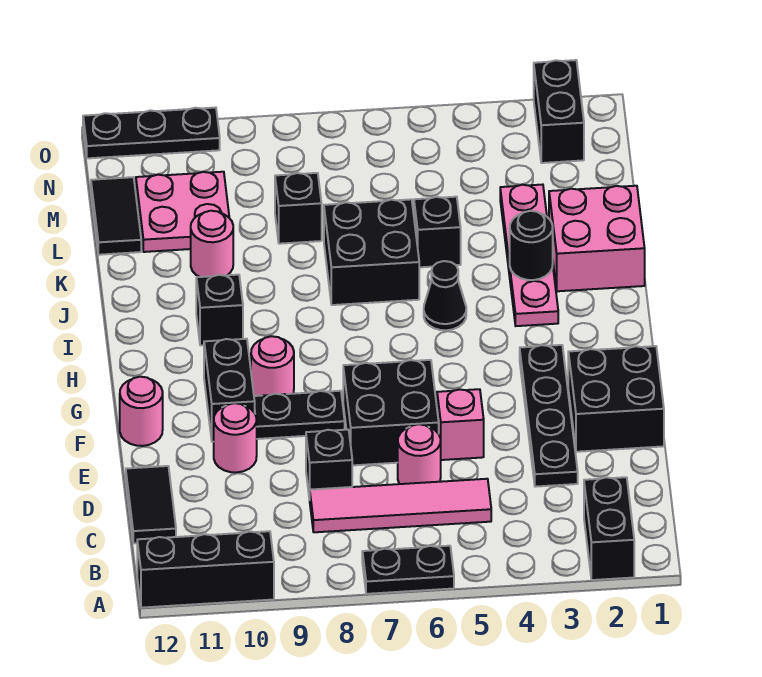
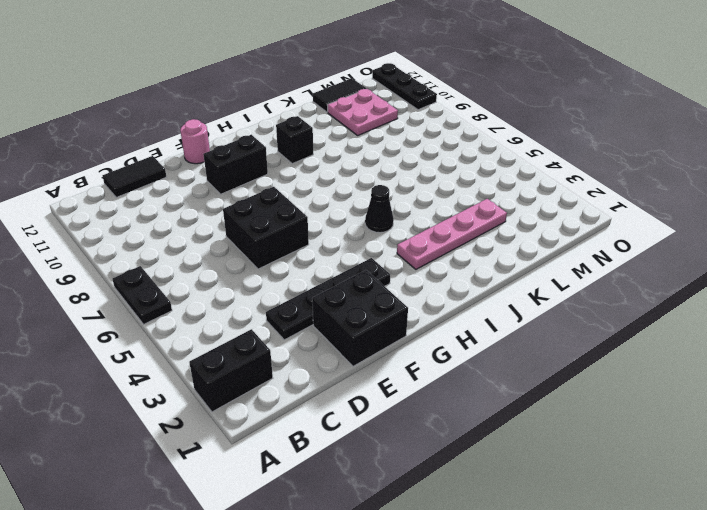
none -> black 1x3 brick [137,531,274,608]
none -> pink 1x4 tile [310,479,491,532]
none -> pink 1x1 round brick [398,424,441,484]

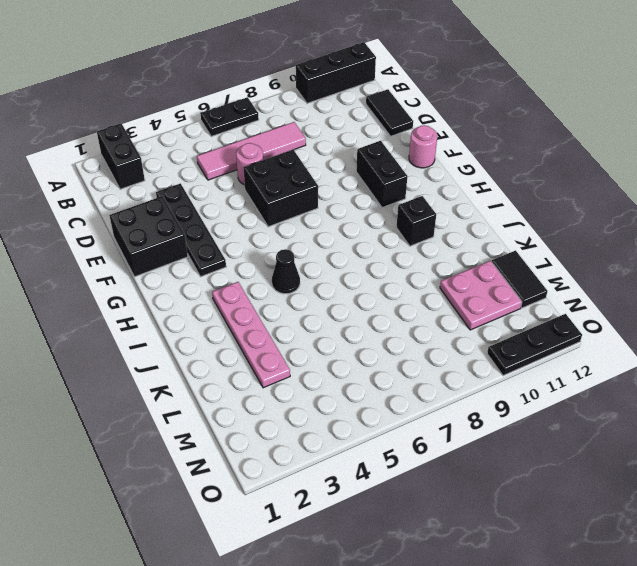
none -> black 1x1 brick [306,430,352,500]
none -> pink 1x1 brick [437,389,484,460]
none -> pink 1x1 round brick [214,403,257,472]

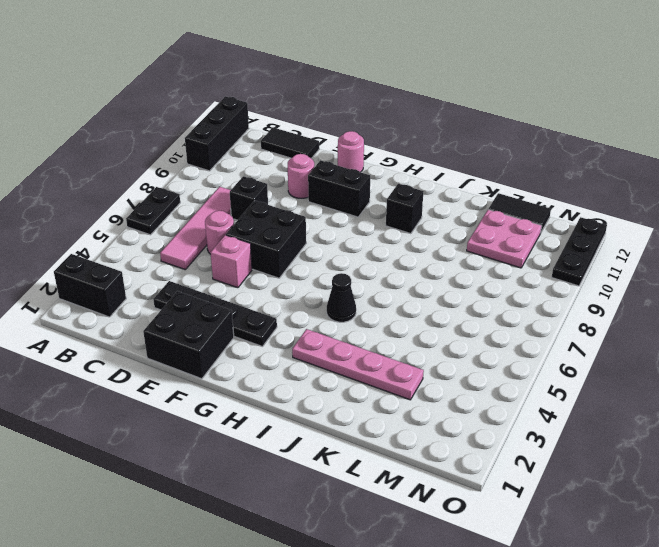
none -> black 1x2 plate [254,391,345,439]
none -> pink 1x1 round brick [251,336,294,396]
none -> pink 2x2 brick [549,186,645,291]

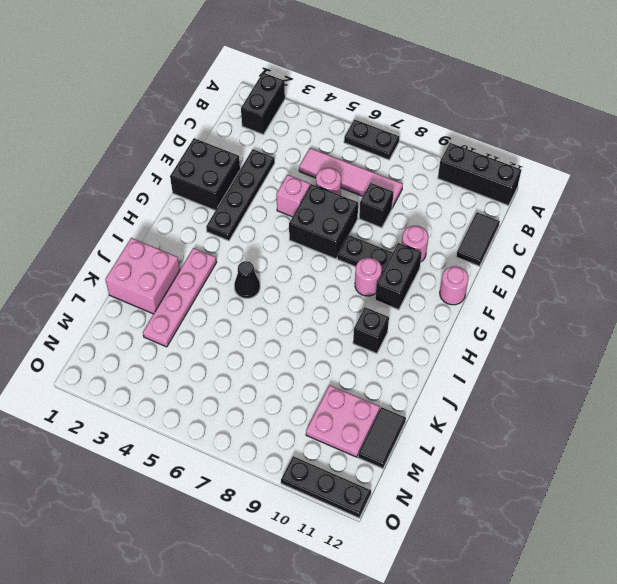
none -> black 2x2 brick [324,199,419,305]
none -> black 1x1 brick [414,197,461,267]
none -> pink 1x1 round brick [191,211,233,277]

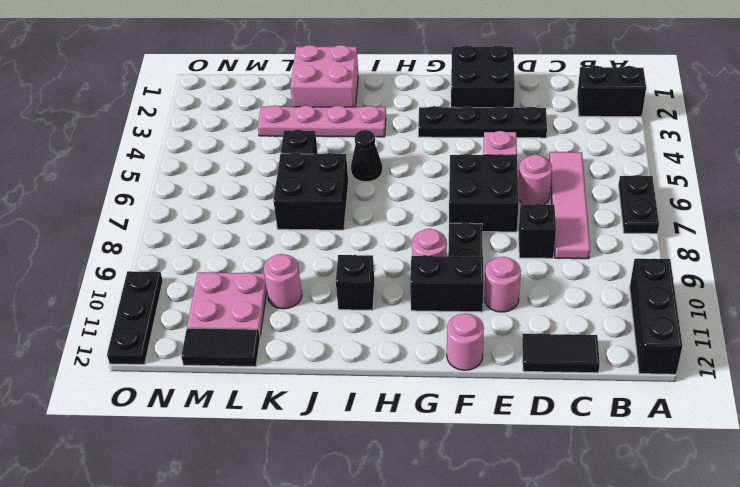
none -> black 1x1 brick [275,173,322,244]
none -> black 1x2 brick [534,60,584,163]
none -> black 1x1 round brick [510,211,553,280]

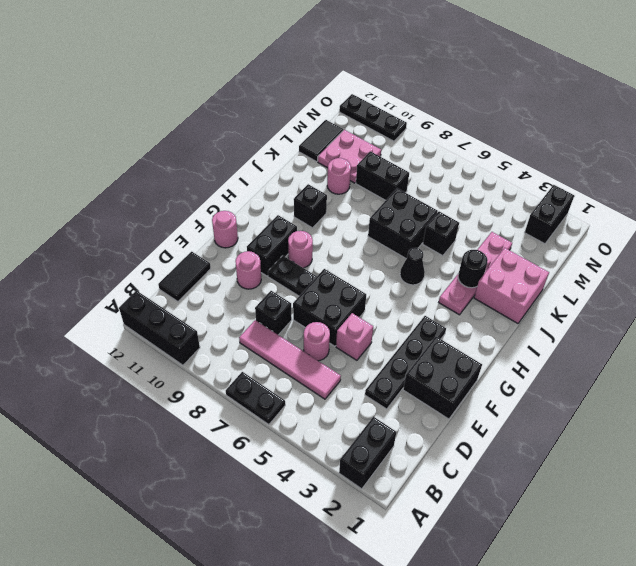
black 1x2 brick [356,151,409,200] -> black 1x1 brick [275,173,322,244]

